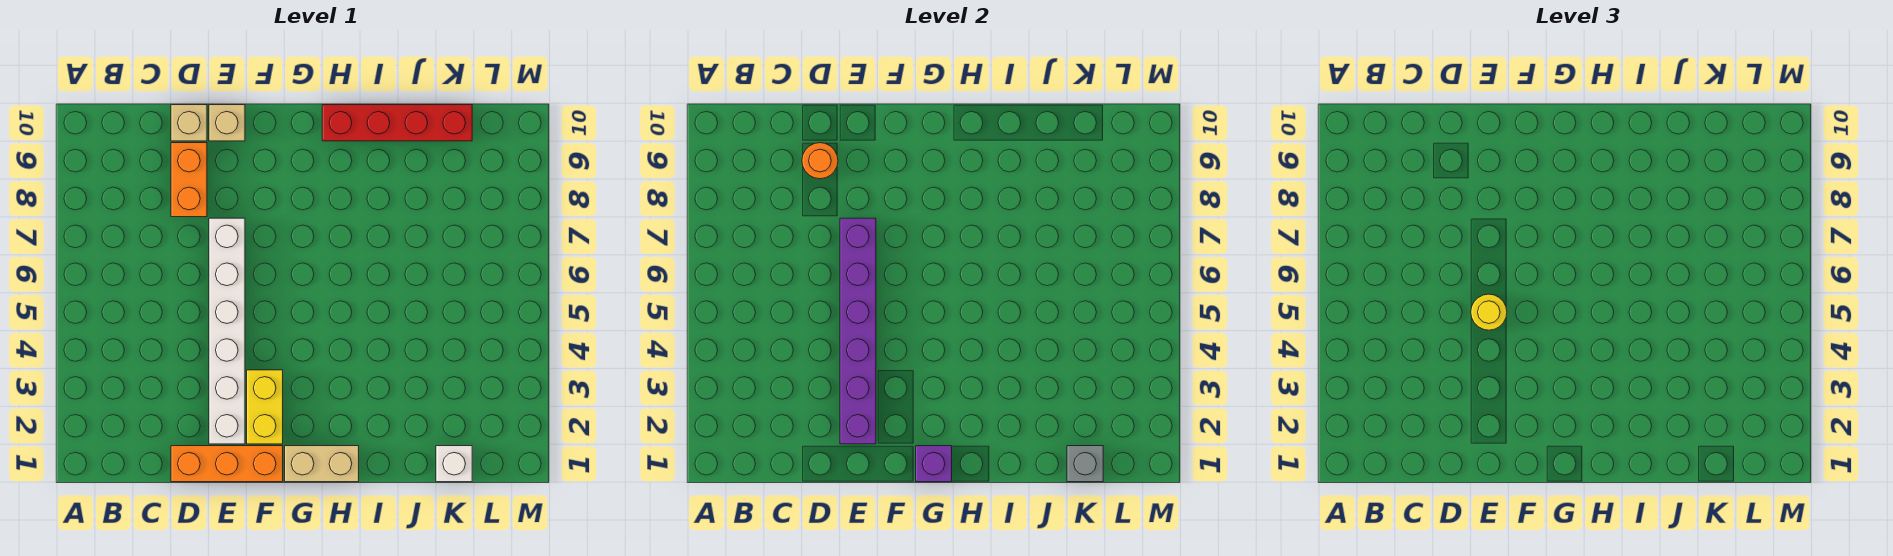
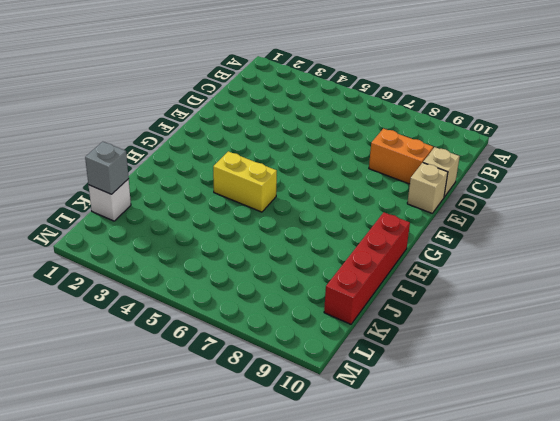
yellow 1x2 brick [213,151,277,212] -> yellow 1x2 brick moved to [247,370,283,444]
none -> orange 1x3 brick [171,446,283,482]
none -> white 1x6 brick [209,218,245,444]
none -> tan 1x2 brick [285,446,359,482]

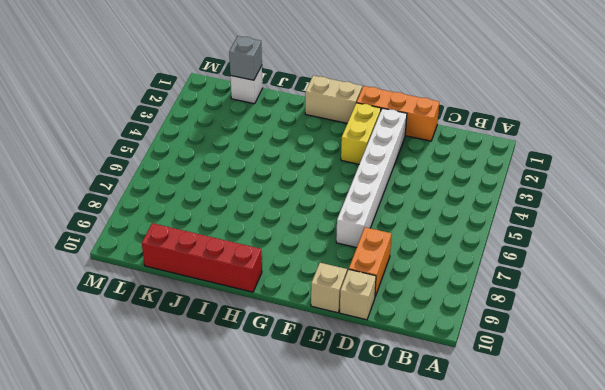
none -> orange 1x1 round brick [802,143,838,179]
none -> purple 1x6 brick [840,218,876,444]
none -> purple 1x1 brick [916,446,952,482]

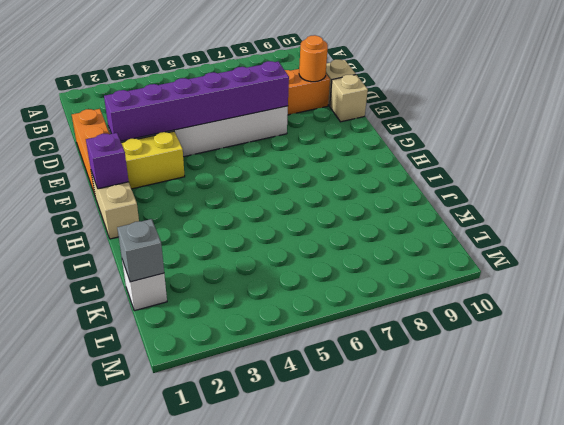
none -> red 1x4 brick [322,105,472,141]
none -> yellow 1x1 round brick [1471,294,1507,330]

